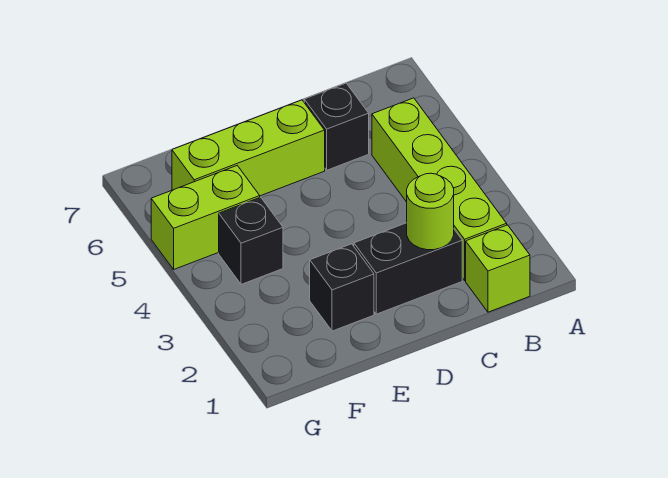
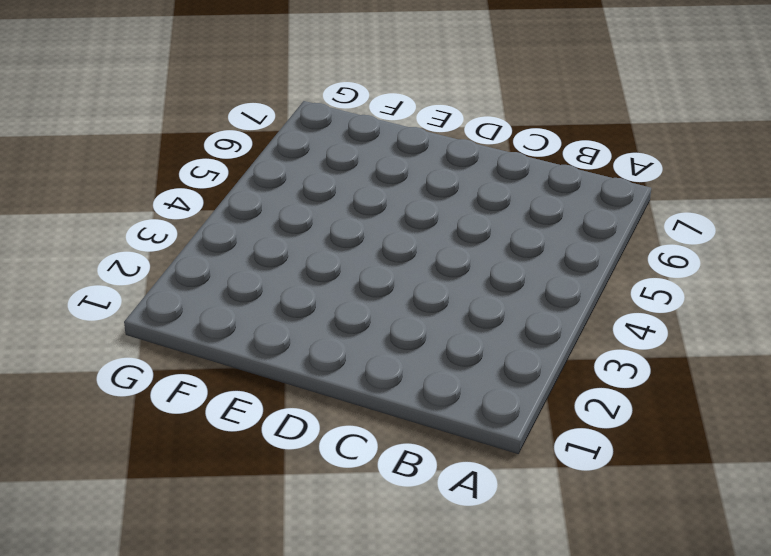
none -> lime 1x1 brick [466,225,530,312]
none -> lime 1x4 brick [372,98,507,280]

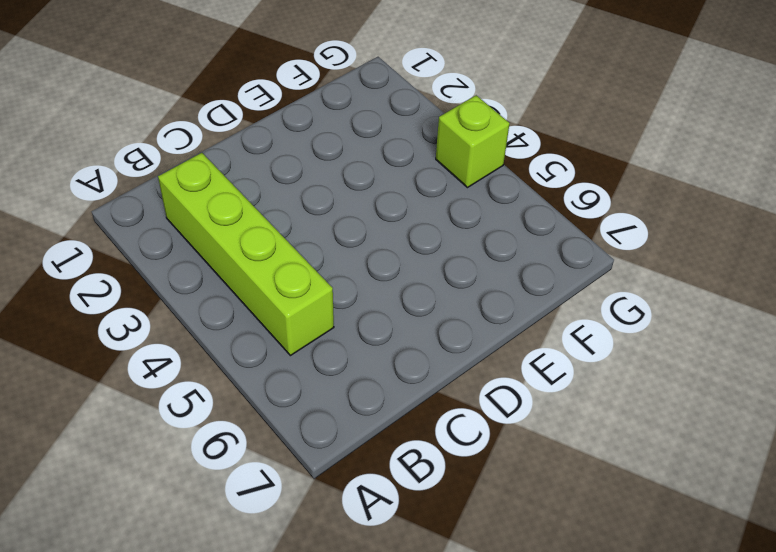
lime 1x1 brick [436,95,510,188] -> lime 1x1 brick moved to [466,225,530,312]
none -> black 1x2 brick [354,223,462,314]
none -> black 1x1 brick [304,83,369,170]

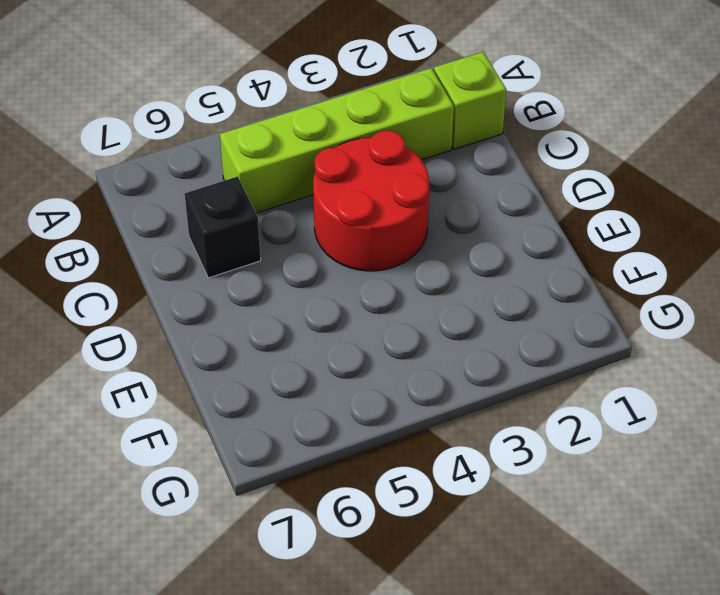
red 2x2 round brick [313,131,429,271] -> none
none -> black 1x2 brick [354,223,462,314]
none -> lime 1x3 brick [172,100,325,196]

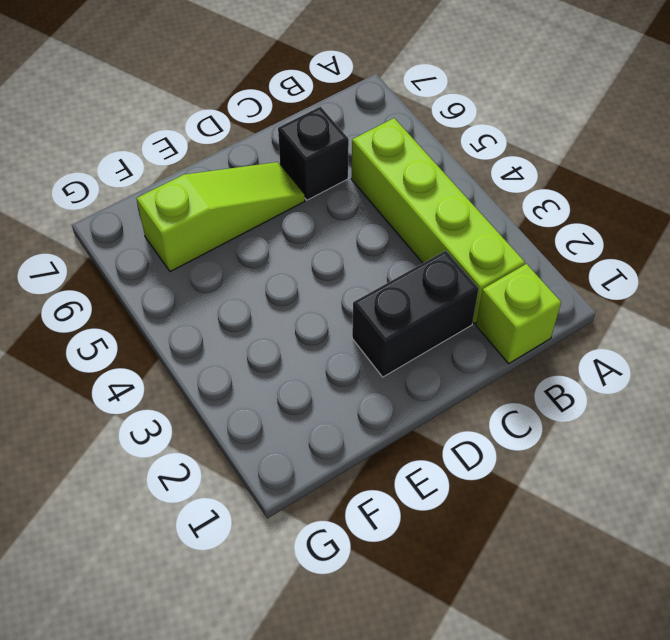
lime 1x3 slope [137,162,305,272] -> lime 1x3 brick [172,100,325,196]
none -> black 1x1 brick [310,244,374,331]
none -> black 1x1 brick [219,197,283,284]

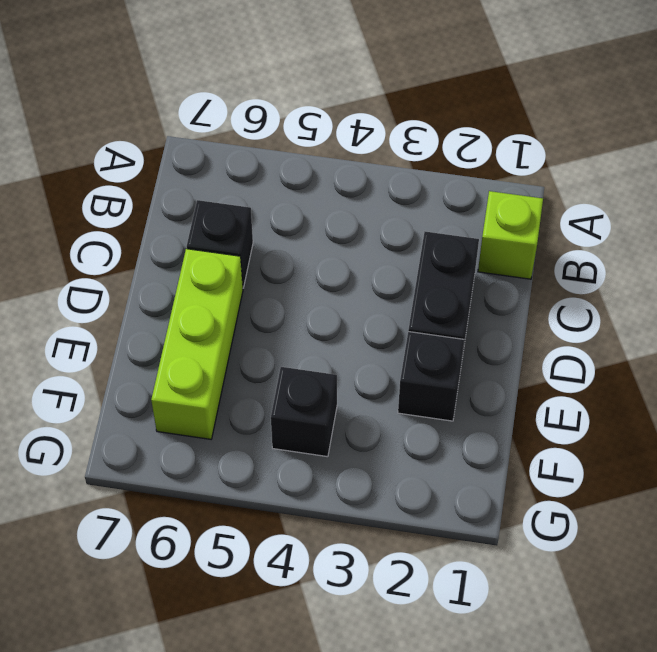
none -> lime 1x4 brick [372,98,507,280]
none -> lime 1x2 brick [151,166,260,269]

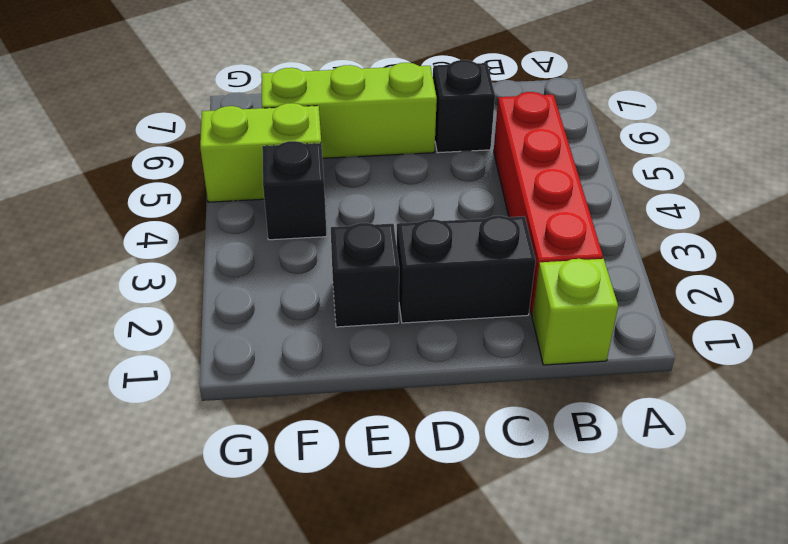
red 1x4 brick [494,92,603,315] -> lime 1x4 brick [372,98,507,280]
none -> lime 1x1 round brick [407,173,454,250]

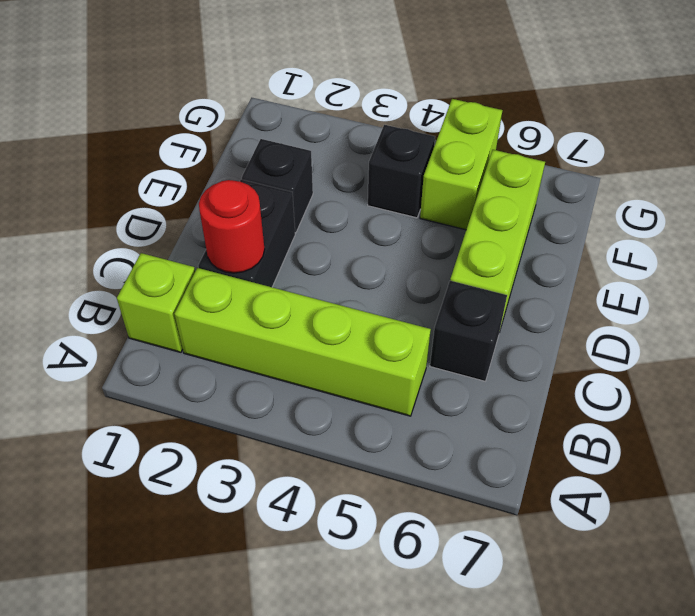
red 1x1 round brick [199,180,265,273] -> lime 1x1 round brick [407,173,454,250]

